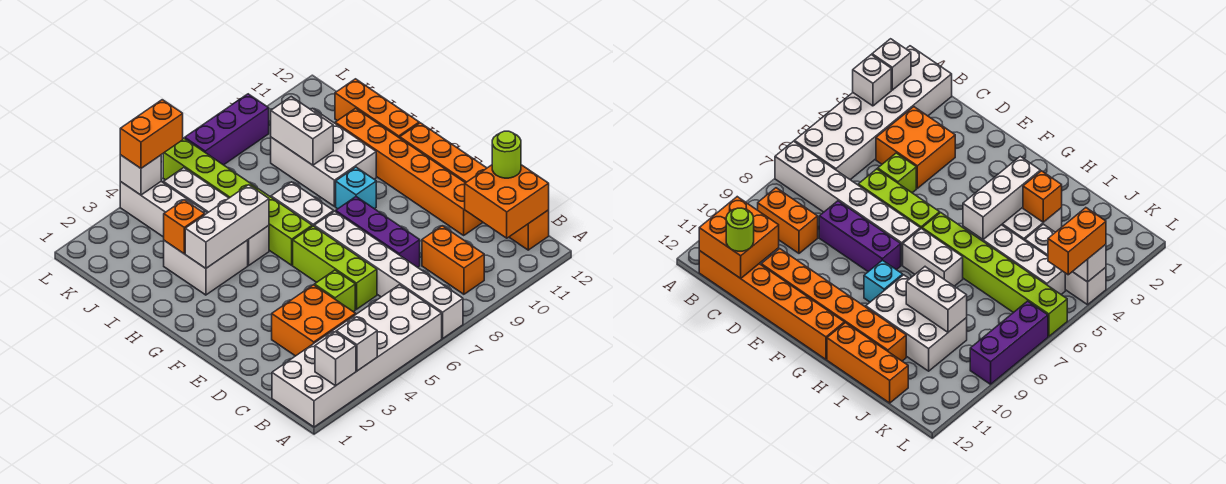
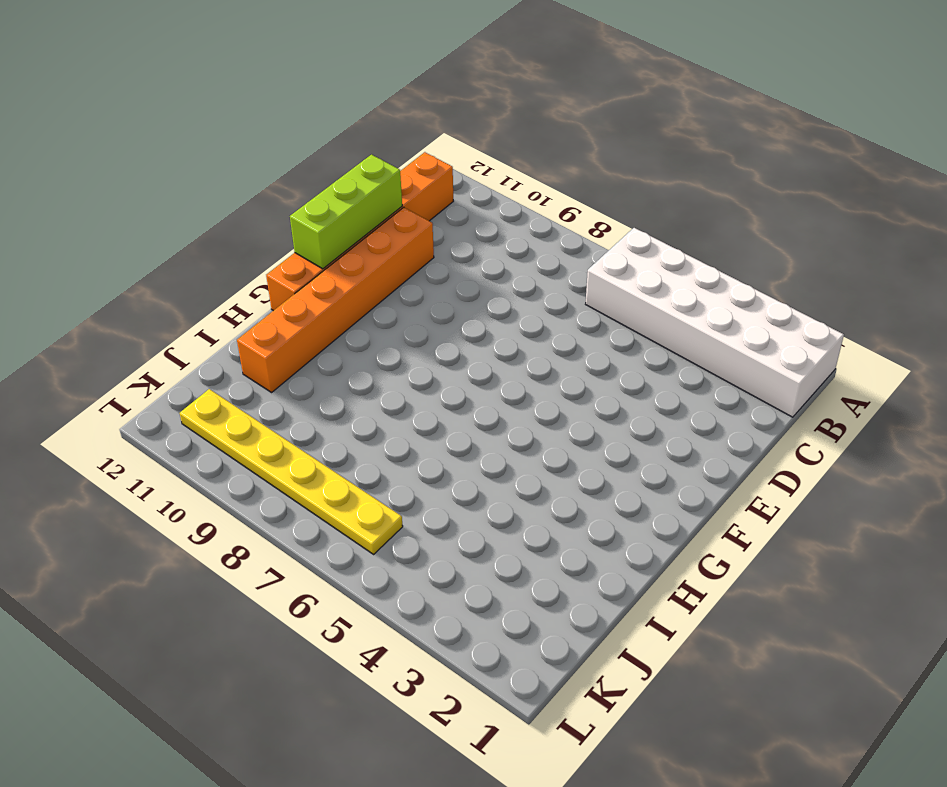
lime 1x3 brick [290,155,402,269] -> lime 1x3 brick moved to [293,226,377,309]
yellow 1x6 plate [180,389,403,554] -> lime 1x6 brick [163,138,312,265]
none -> white 1x6 brick [314,211,463,338]
none -> orange 1x2 brick [422,226,484,294]
none -> orange 2x2 brick [272,285,356,356]

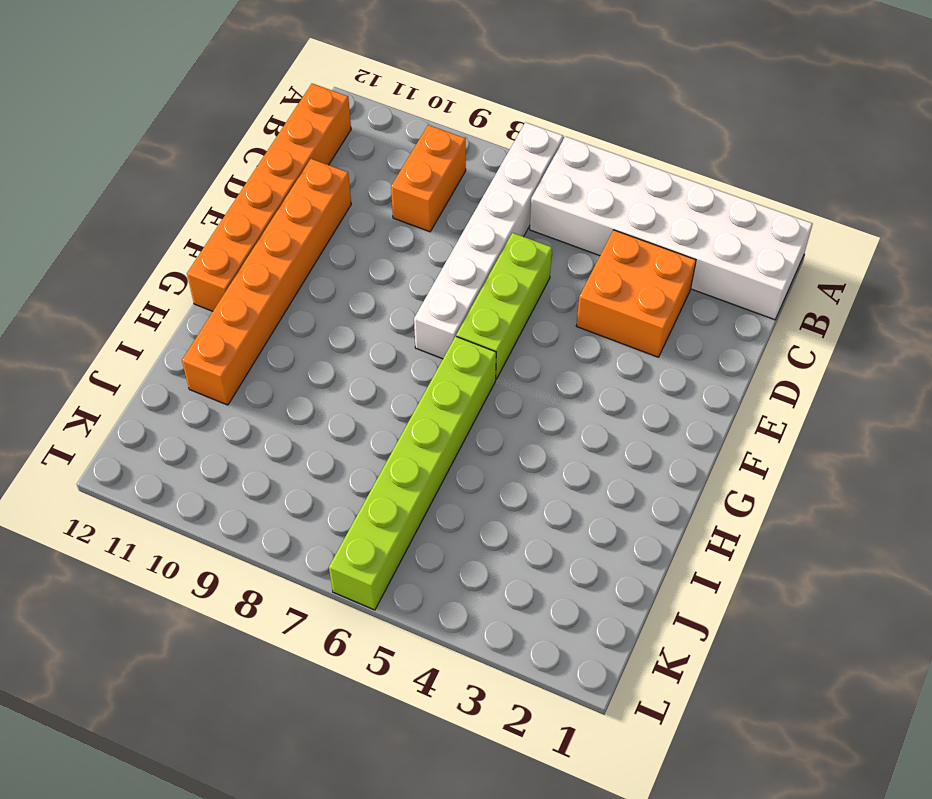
none -> lime 1x1 brick [315,270,355,312]
none -> purple 1x3 brick [336,197,420,267]
none -> white 1x2 brick [271,182,334,226]

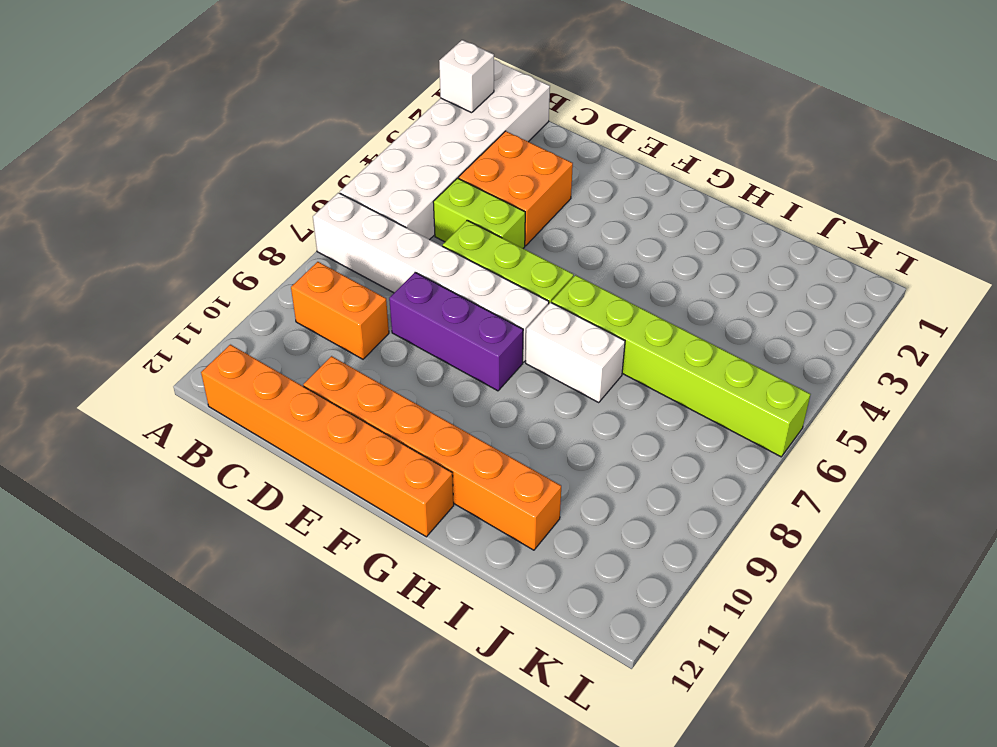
lime 1x2 brick [433,178,525,248] -> lime 1x1 brick [315,270,355,312]
none -> cyan 1x1 brick [336,167,376,209]
none -> white 2x2 brick [164,212,248,295]
none -> white 1x4 brick [163,168,269,265]

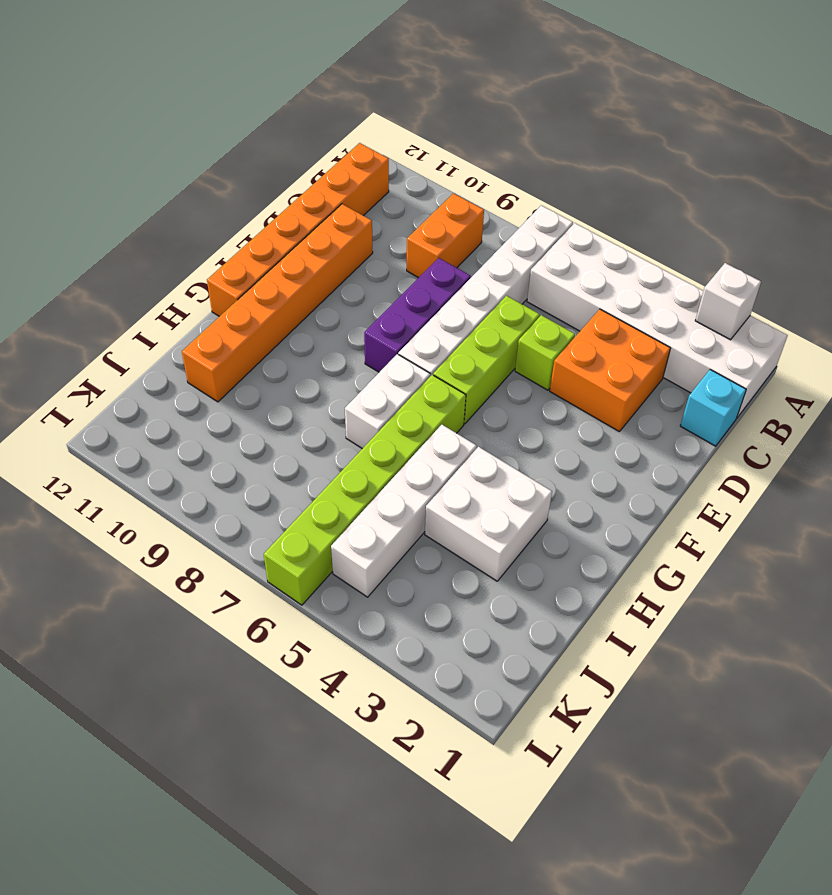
cyan 1x1 brick [680,370,746,446] -> cyan 1x1 brick moved to [336,167,376,209]
none -> white 2x3 brick [271,108,376,206]
none -> orange 1x3 brick [335,79,419,138]
none -> white 1x3 brick [120,182,205,237]

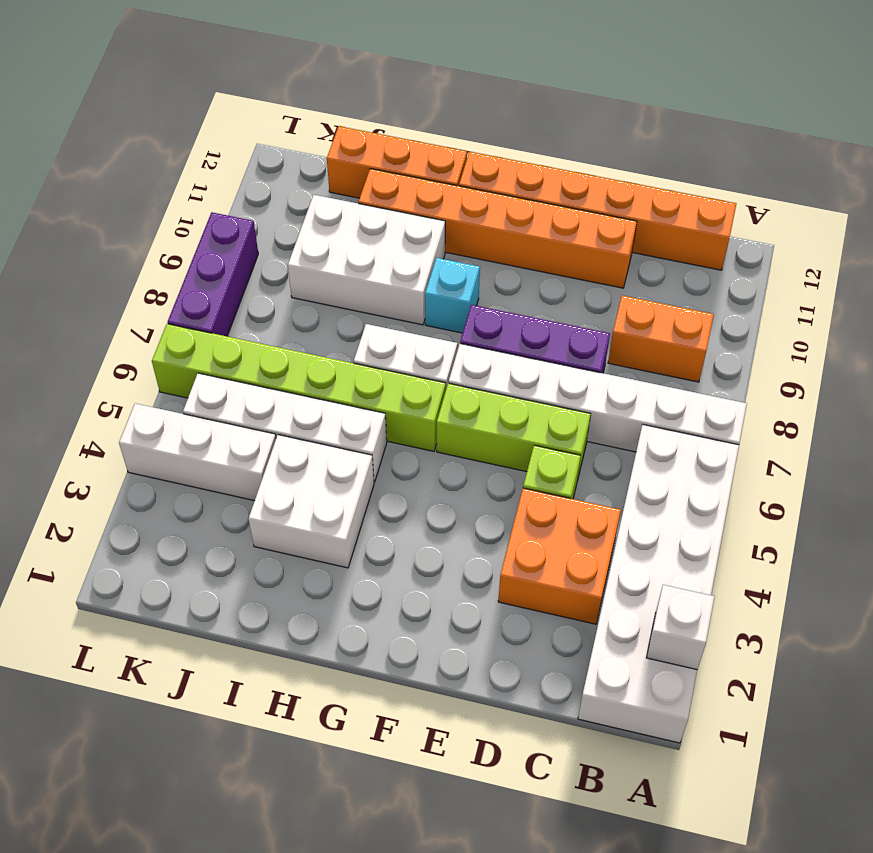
none -> white 1x1 brick [336,317,377,371]
none -> orange 2x2 brick [465,165,549,238]
none -> white 1x3 brick [185,185,269,268]

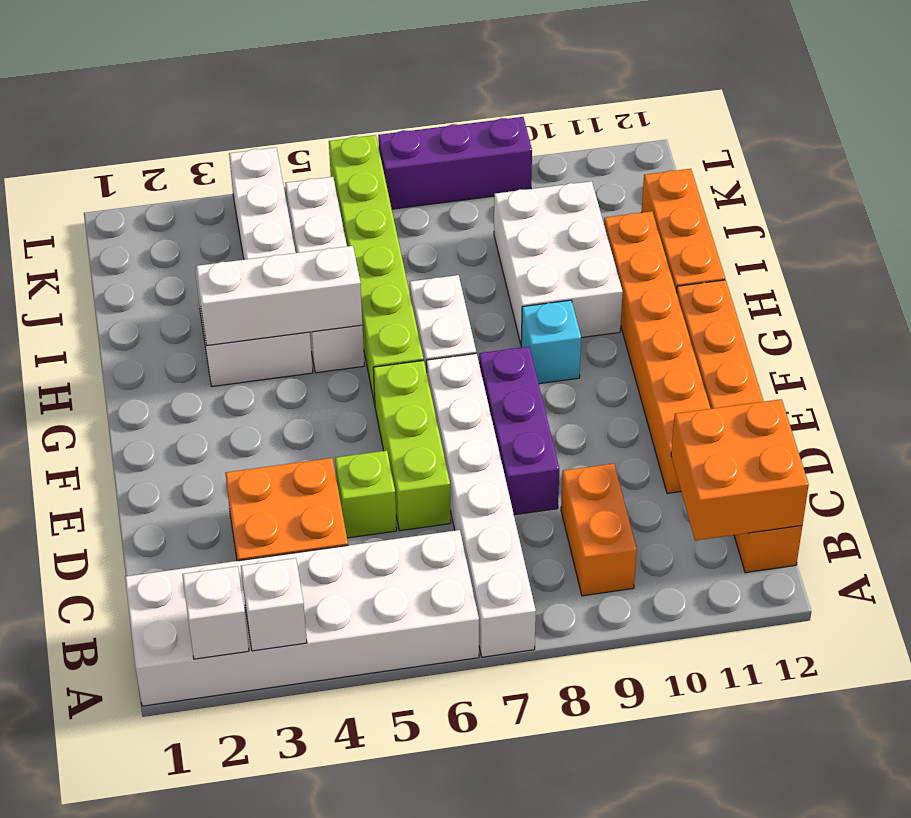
none -> orange 1x1 brick [164,200,205,254]
none -> white 1x2 brick [271,97,333,165]
none -> white 1x1 brick [120,155,161,195]

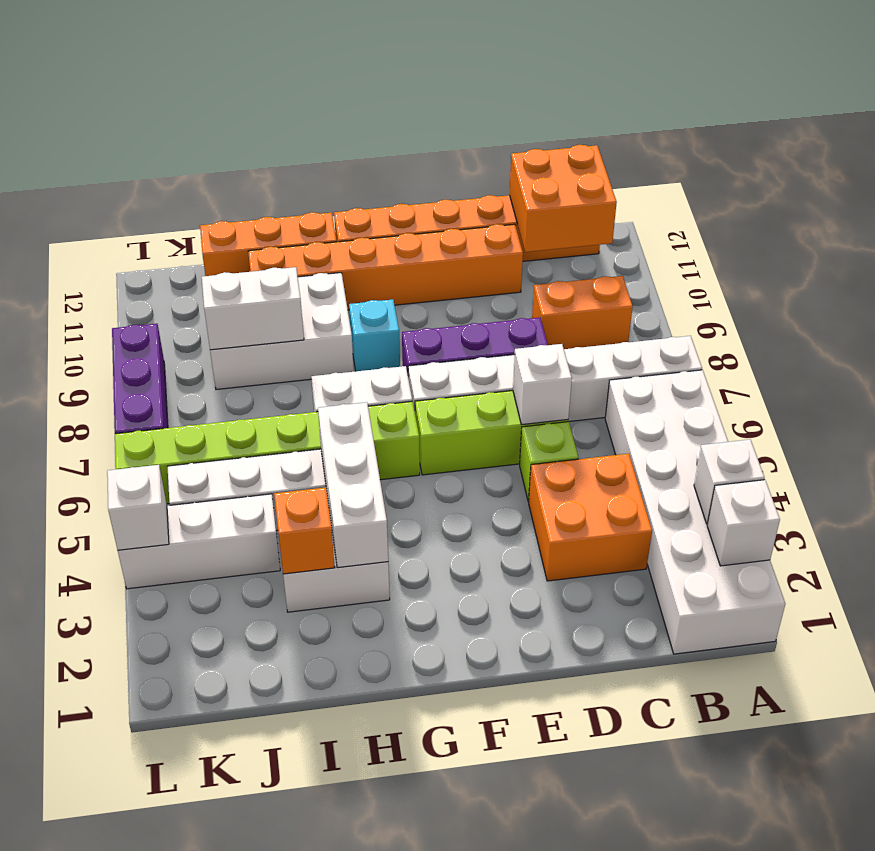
white 1x1 brick [513,344,572,424] -> none
none -> lime 1x1 round brick [492,131,521,178]
none -> orange 1x2 brick [120,100,183,168]

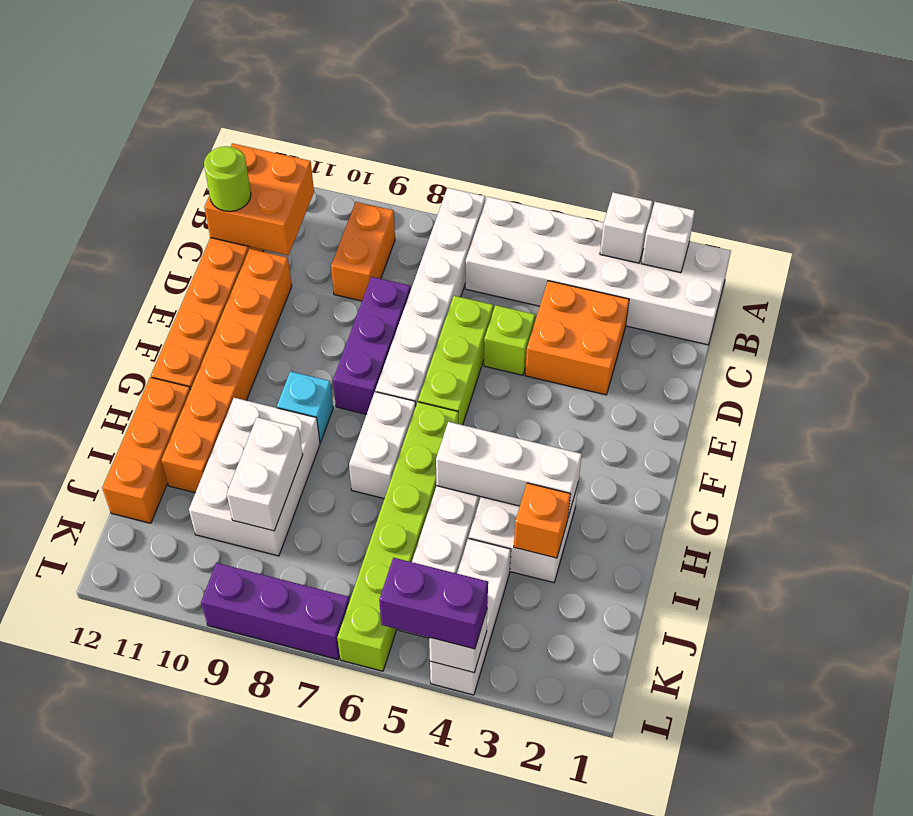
purple 1x2 brick [379,558,488,649] -> orange 1x2 brick [120,100,183,168]

